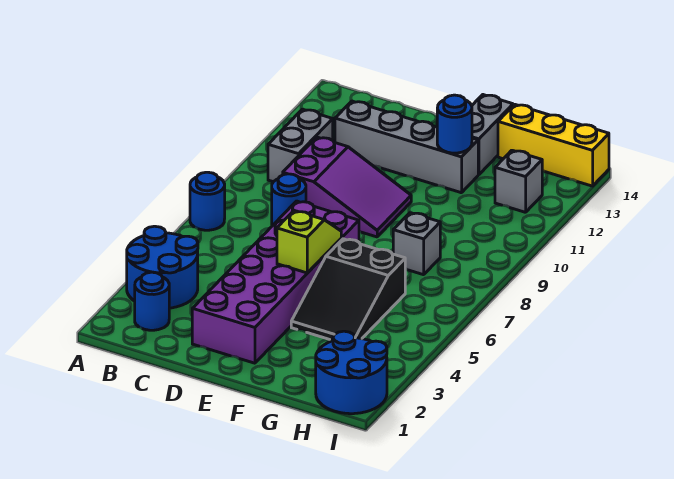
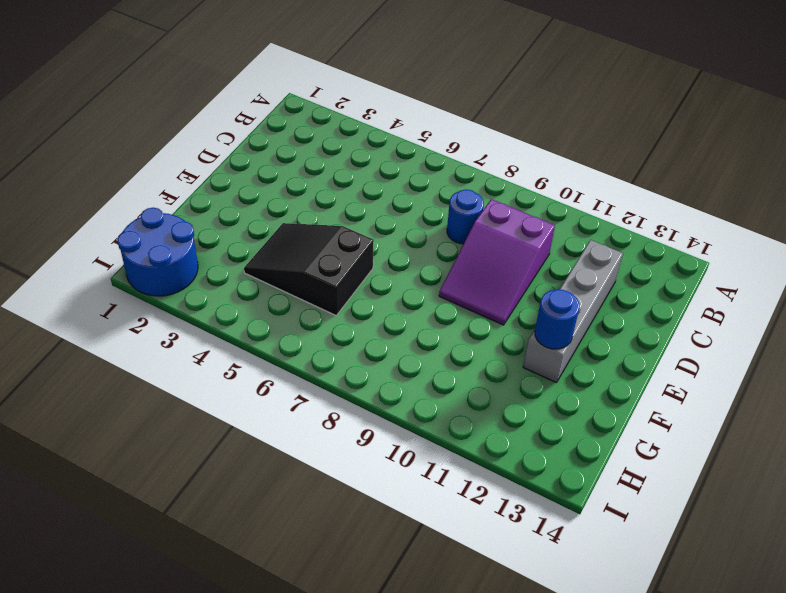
none -> blue 2x2 round brick [127,226,198,308]
none -> blue 1x1 round brick [190,172,225,230]
none -> blue 1x1 round brick [135,272,169,330]

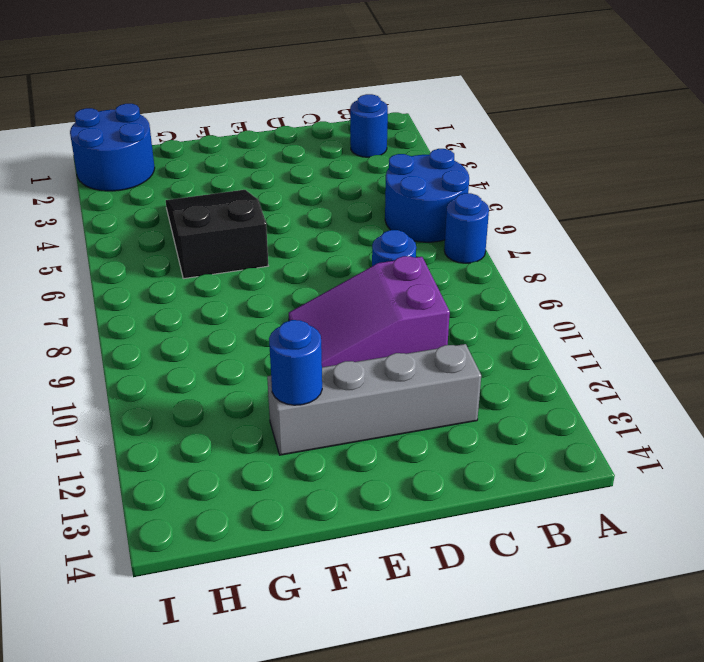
blue 2x2 round brick [385,149,469,242] -> blue 2x2 round brick moved to [127,226,198,308]
none -> grey 1x2 brick [268,109,333,182]
none -> purple 2x6 brick [192,201,359,363]
none -> grey 1x2 brick [472,95,513,175]

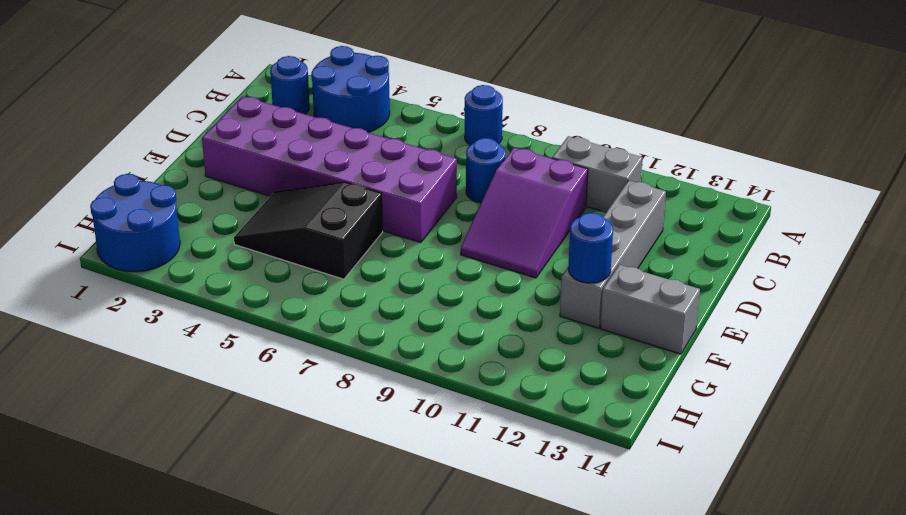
none -> grey 1x1 brick [393,213,440,275]
none -> yellow 1x3 brick [498,104,609,186]
none -> grey 1x1 brick [495,150,542,212]

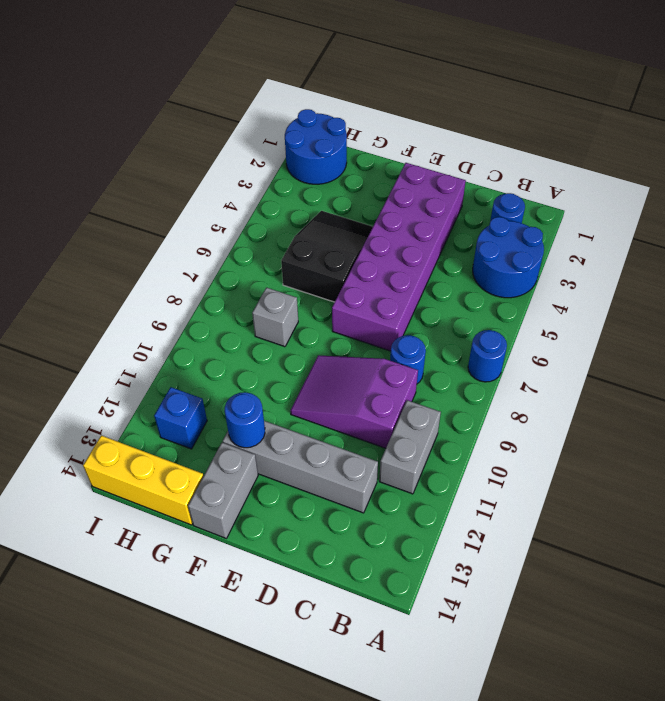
blue 1x1 brick [154,387,207,449] -> grey 1x1 brick [495,150,542,212]
none -> lime 1x2 slope [277,211,341,273]

